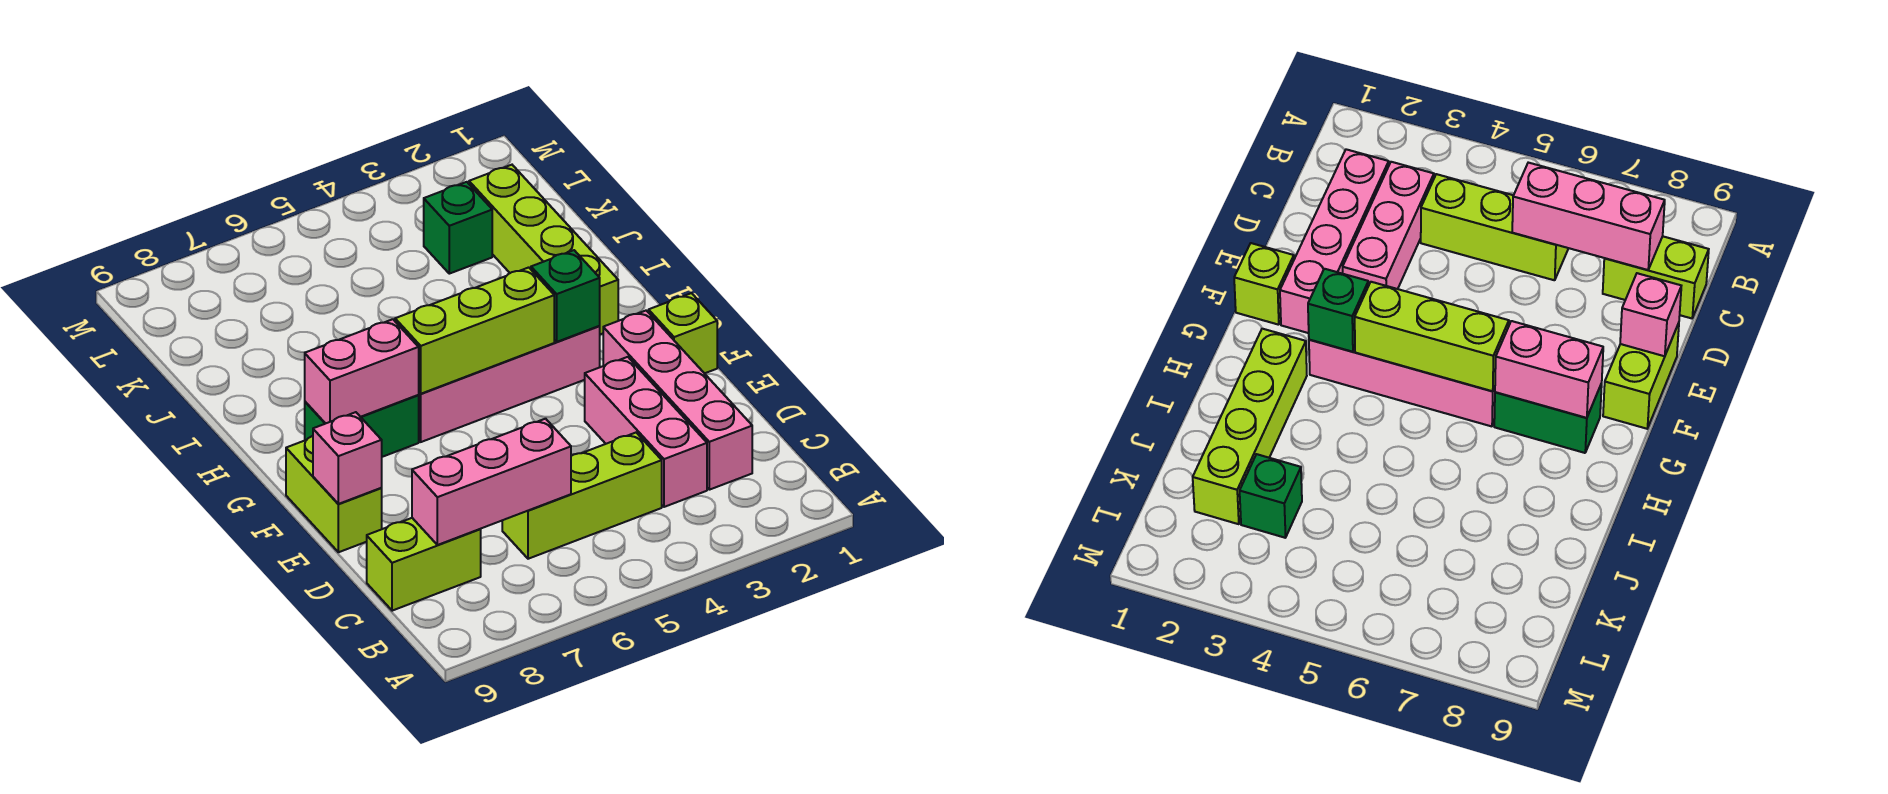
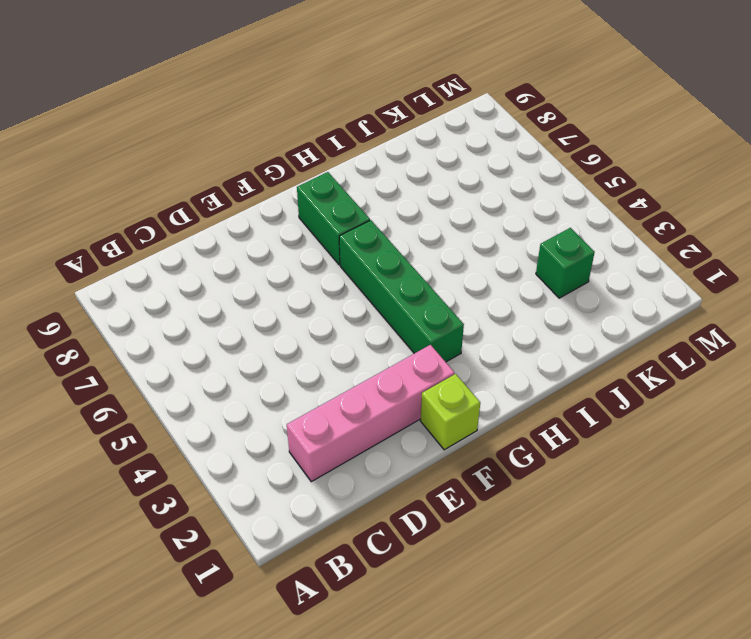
green 1x4 brick [339,220,464,362] -> pink 1x4 brick [419,326,600,442]
none -> pink 1x3 brick [585,357,707,507]
none -> lime 1x3 brick [502,433,662,559]
none -> lime 1x2 brick [367,518,481,611]

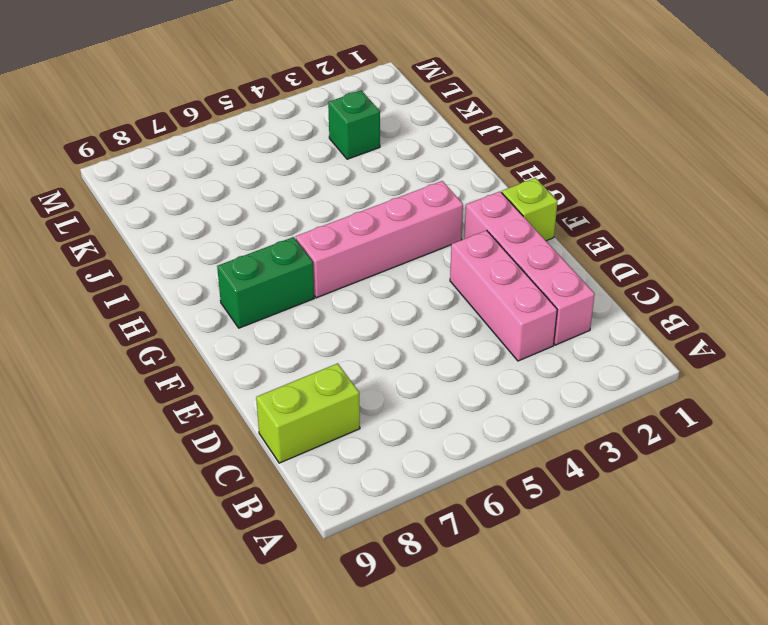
none -> lime 1x3 brick [502,433,662,559]
none -> lime 1x2 brick [286,436,382,552]
none -> lime 1x4 brick [469,165,618,334]

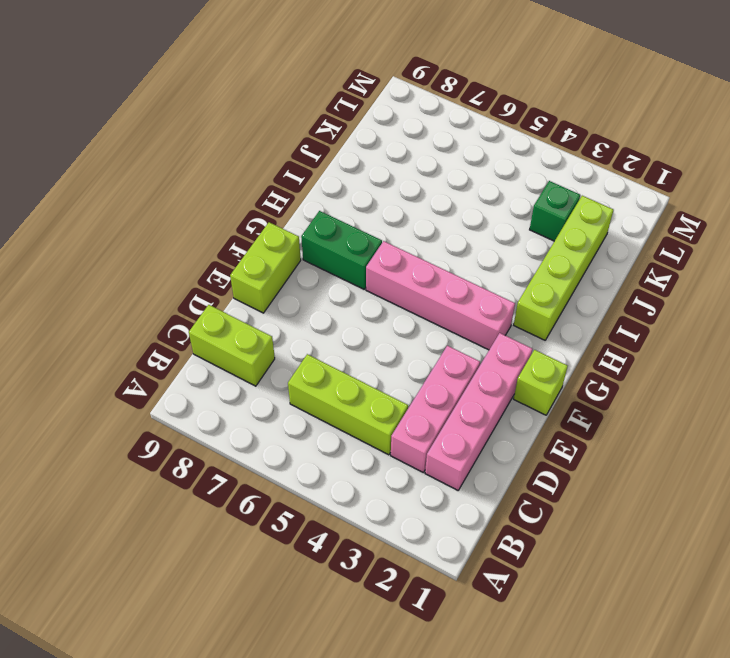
none -> pink 1x3 brick [412,419,571,545]
none -> pink 1x1 brick [313,412,382,504]
none -> green 1x1 brick [531,250,600,342]

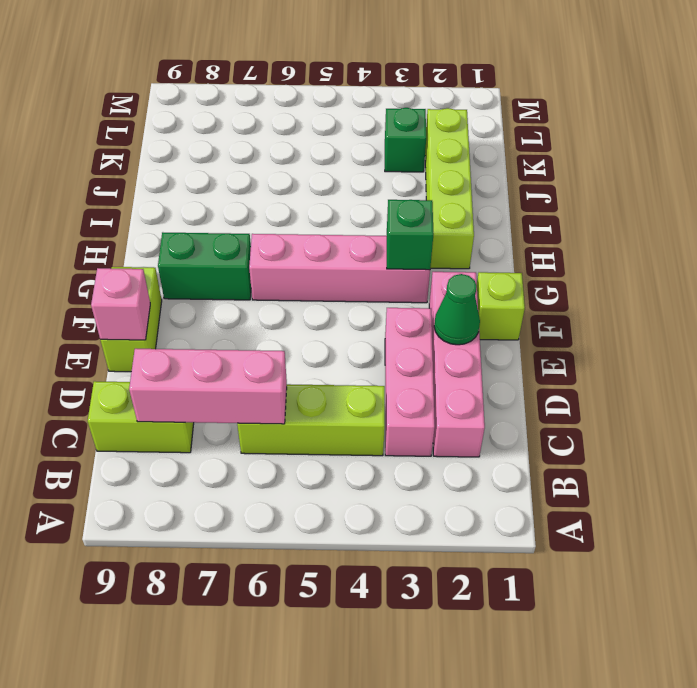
green 1x1 cone [434,274,480,345] -> none
none -> lime 1x3 brick [395,267,554,394]
none -> pink 1x2 brick [305,319,419,424]

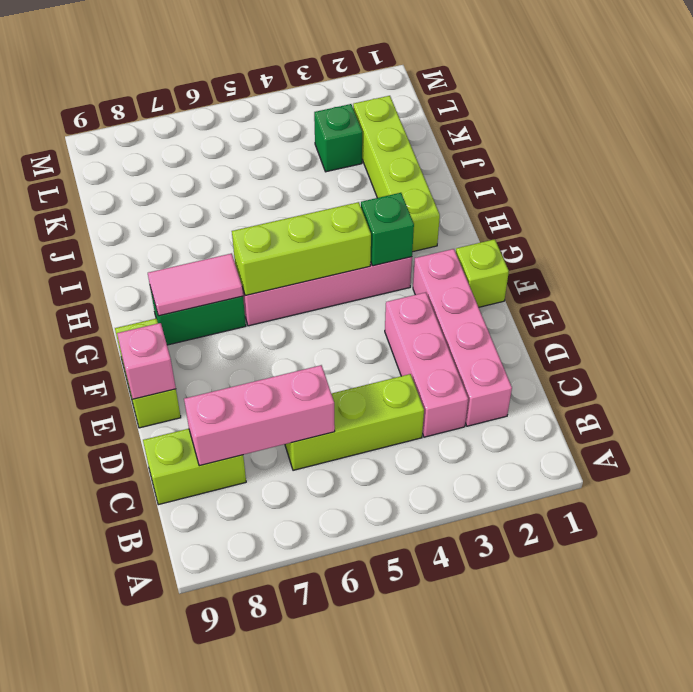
pink 1x2 tile [148,253,243,316] -> pink 1x2 brick [305,319,419,424]

